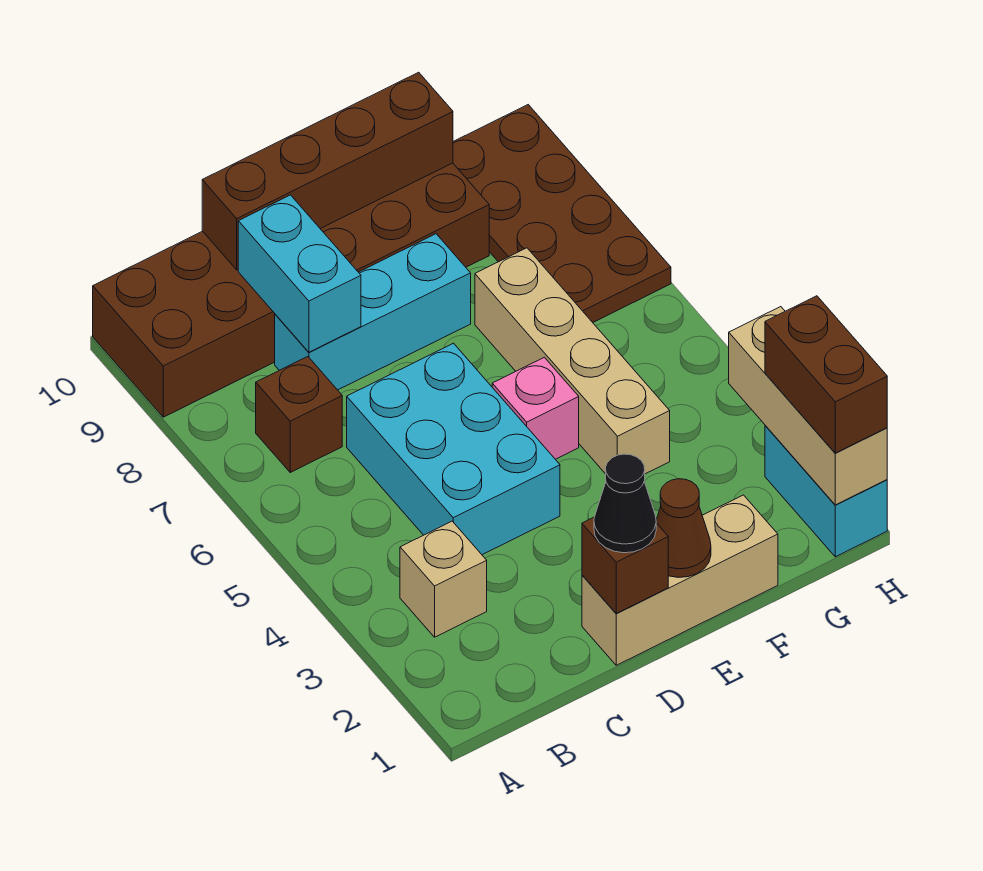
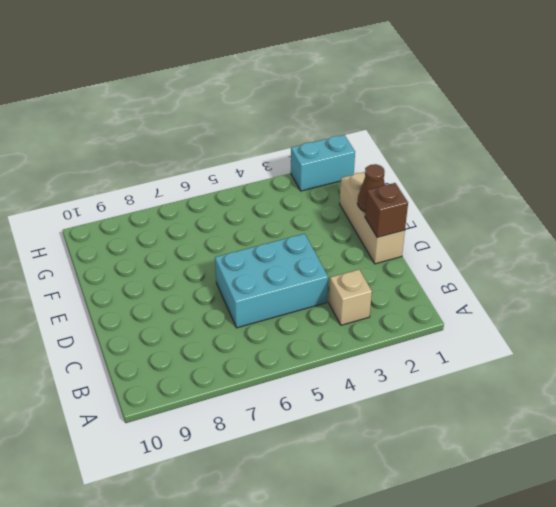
none -> brown 2x6 brick [93,163,489,417]
none -> brown 1x1 brick [256,357,342,472]
none -> cyan 1x3 brick [275,234,471,390]

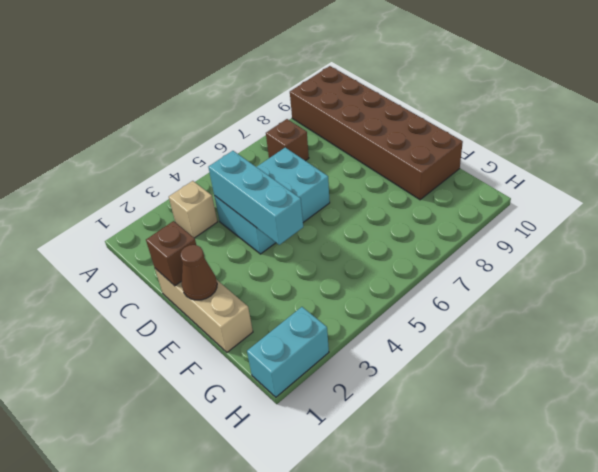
cyan 1x3 brick [208,151,303,245] -> cyan 1x3 brick moved to [275,234,471,390]
none -> pink 1x1 brick [492,357,579,459]
none -> tan 1x4 brick [475,248,670,474]
none -> brown 2x4 plate [453,105,671,322]

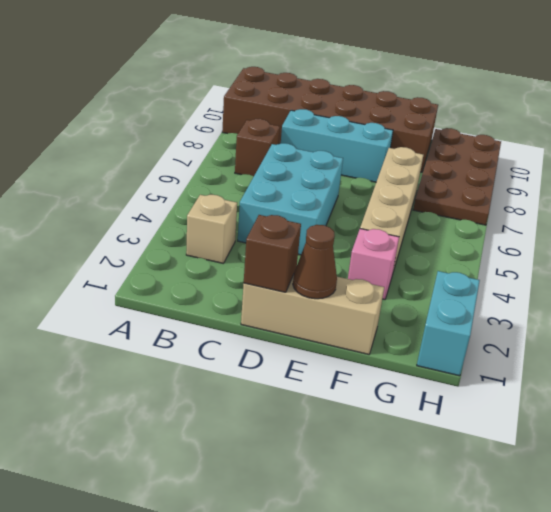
pink 1x1 brick [348,229,399,300] -> pink 1x1 brick moved to [492,357,579,459]
none -> cyan 1x2 brick [238,195,361,352]
none -> brown 1x4 brick [202,72,453,270]
none -> tan 1x3 brick [729,307,887,505]

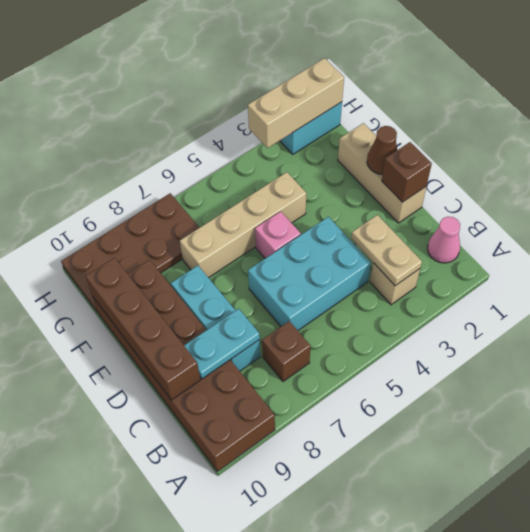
pink 1x1 cone [428,217,460,263] -> none
tan 1x2 plate [351,215,422,286] -> none
cyan 1x2 plate [184,309,260,379] -> cyan 1x2 brick [238,195,361,352]
none -> black 1x1 cone [594,454,656,553]
none -> brown 1x2 brick [765,296,887,453]

